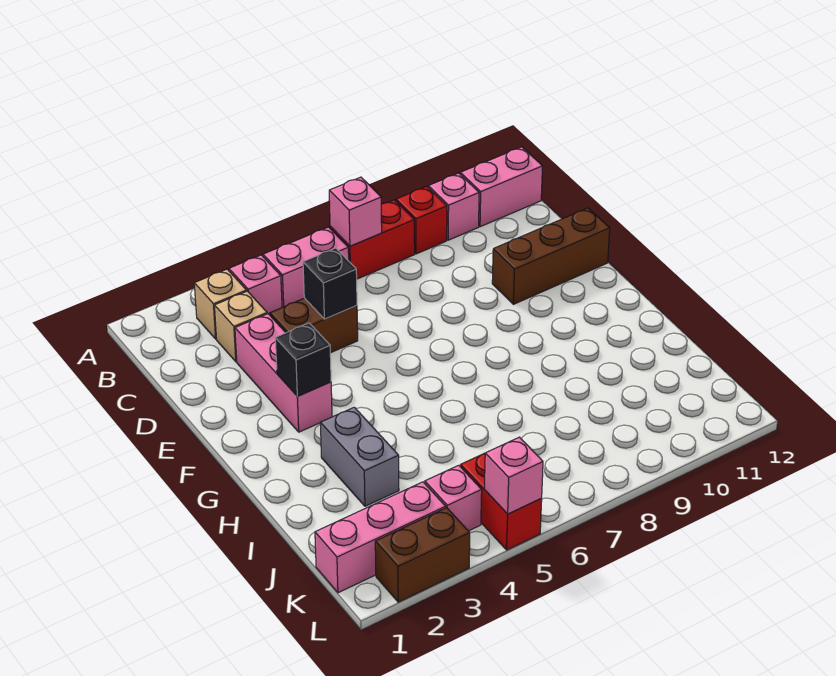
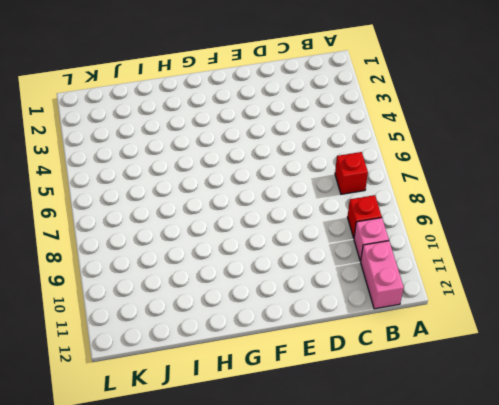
red 1x1 brick [335,152,368,194] -> red 1x2 brick [330,200,415,279]
none -> tan 1x1 brick [194,269,247,339]
none -> pink 1x1 brick [229,255,282,315]
none -> pink 1x2 brick [263,227,349,307]

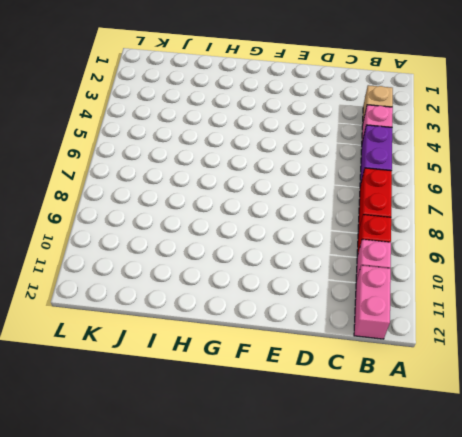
purple 1x2 brick [360,125,392,185] -> pink 1x2 brick [263,227,349,307]
none -> tan 1x1 brick [214,291,267,362]
none -> pink 1x3 brick [235,314,332,432]
none -> brown 1x2 brick [270,298,358,353]

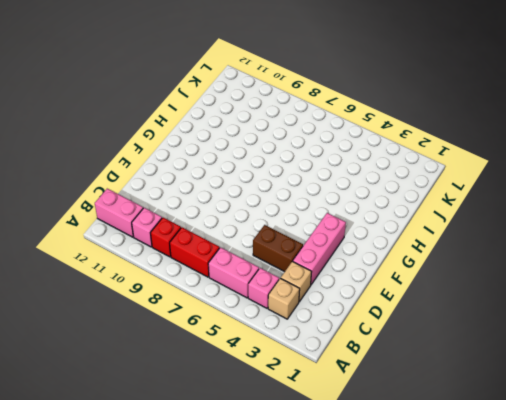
none -> brown 1x3 brick [492,208,610,304]
none -> grey 1x2 brick [320,407,399,506]
none -> pink 1x3 brick [315,482,446,593]

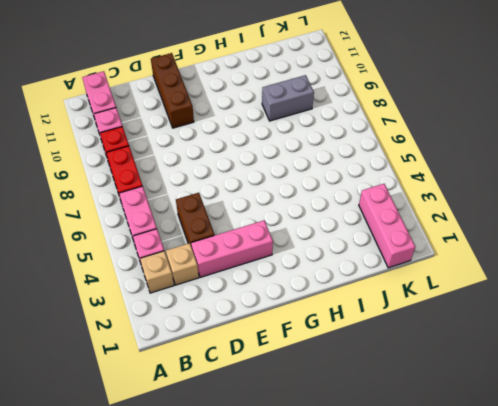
grey 1x2 brick [262,75,314,121] -> grey 1x2 brick moved to [320,407,399,506]
none -> pink 1x1 brick [425,465,482,531]
none -> red 1x2 brick [461,453,542,550]
none -> brown 1x2 brick [375,508,470,602]

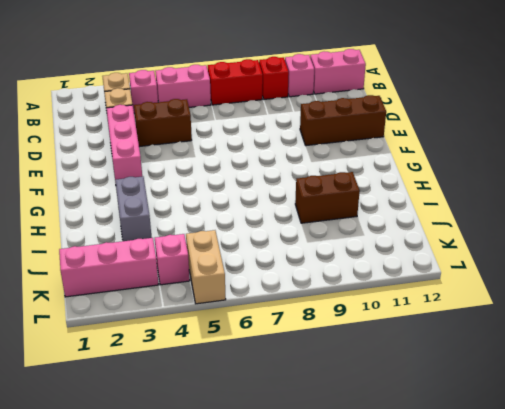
brown 1x2 brick [295,172,360,223] -> brown 1x2 brick moved to [375,508,470,602]
tan 1x2 brick [186,230,226,304] -> red 1x2 brick [461,453,542,550]
none -> pink 1x1 brick [329,177,382,246]
none -> black 1x1 brick [303,248,357,319]
none -> black 1x1 brick [275,323,331,396]

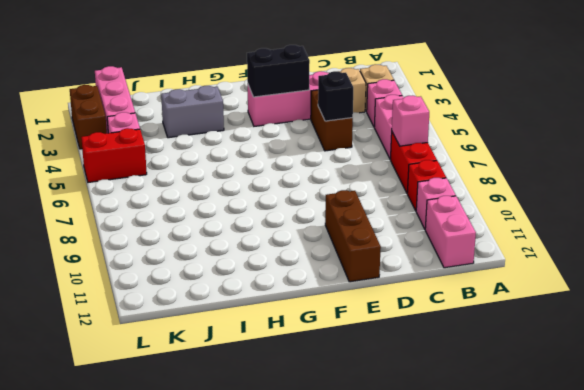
black 1x2 brick [247,45,310,97] -> black 1x1 brick [275,323,331,396]
none -> pink 1x1 brick [484,437,543,514]

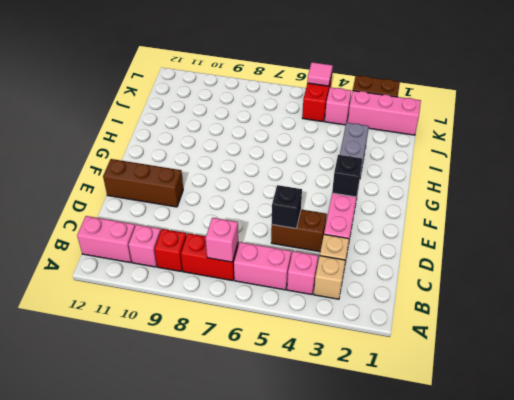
pink 1x1 tile [307,62,333,86] -> pink 1x1 brick [484,437,543,514]

